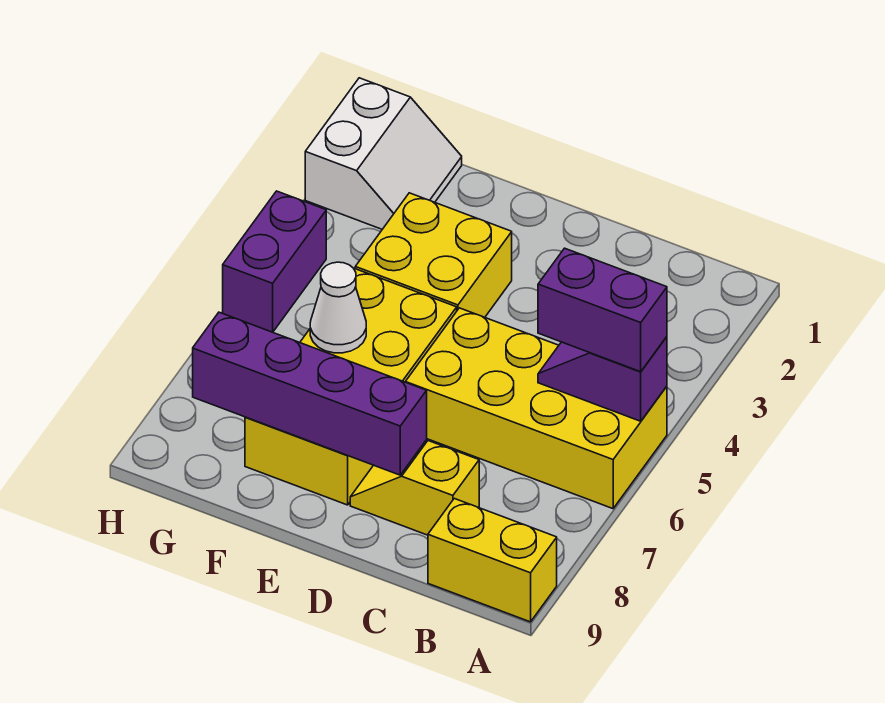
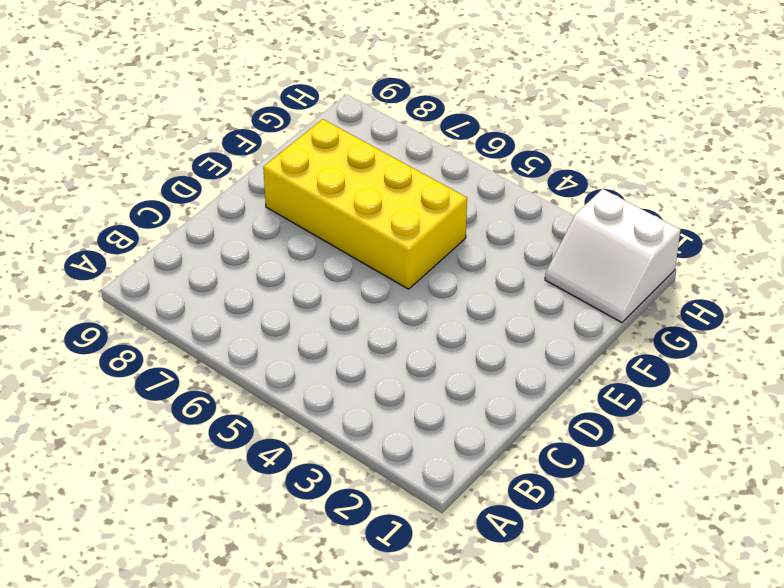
none -> yellow 2x4 brick [406,308,667,509]
none -> yellow 1x2 brick [428,499,557,622]

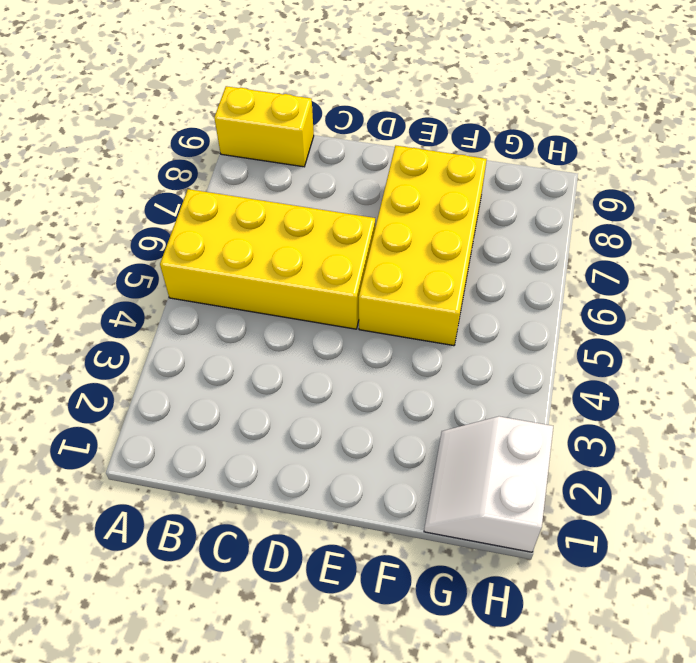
none -> yellow 1x2 slope [350,441,479,535]
none -> yellow 2x2 brick [355,193,512,317]

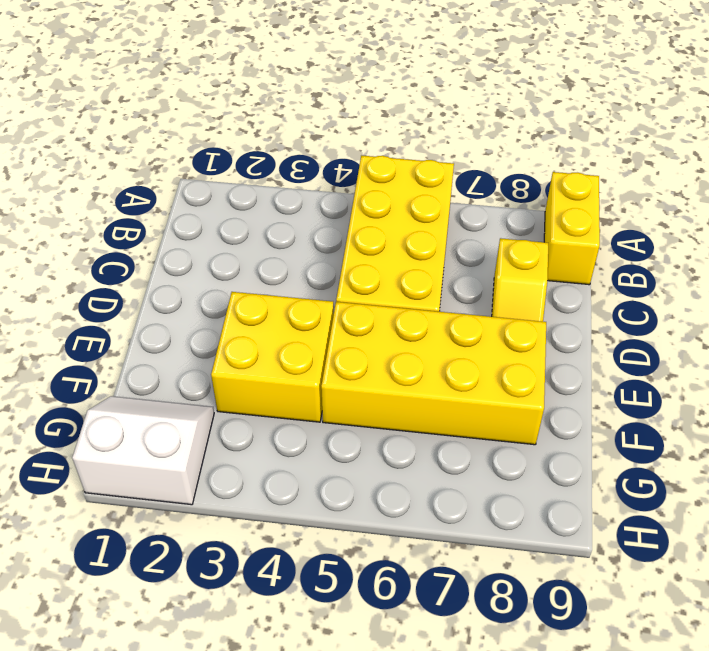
none -> purple 1x2 brick [223,191,326,332]
none -> purple 1x2 slope [538,337,667,421]

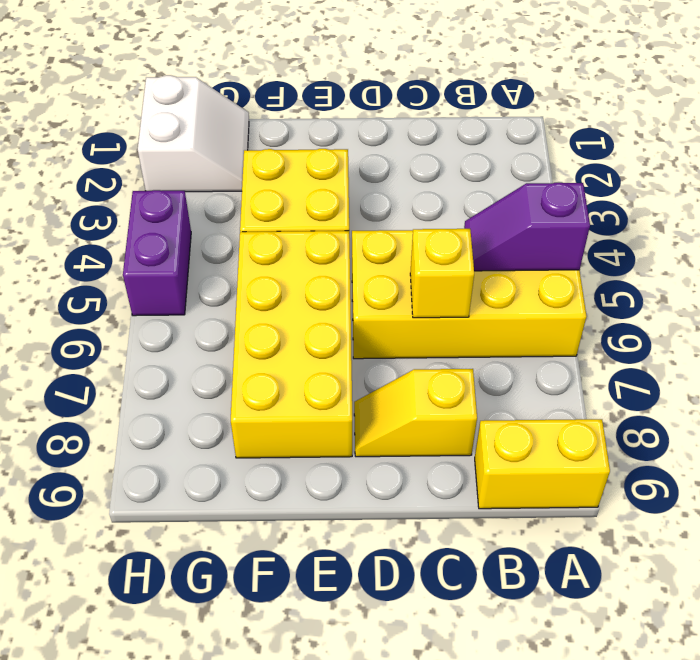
yellow 1x1 brick [410,229,474,318] -> none
none -> purple 1x4 brick [193,312,427,475]
none -> white 1x1 cone [310,262,366,353]

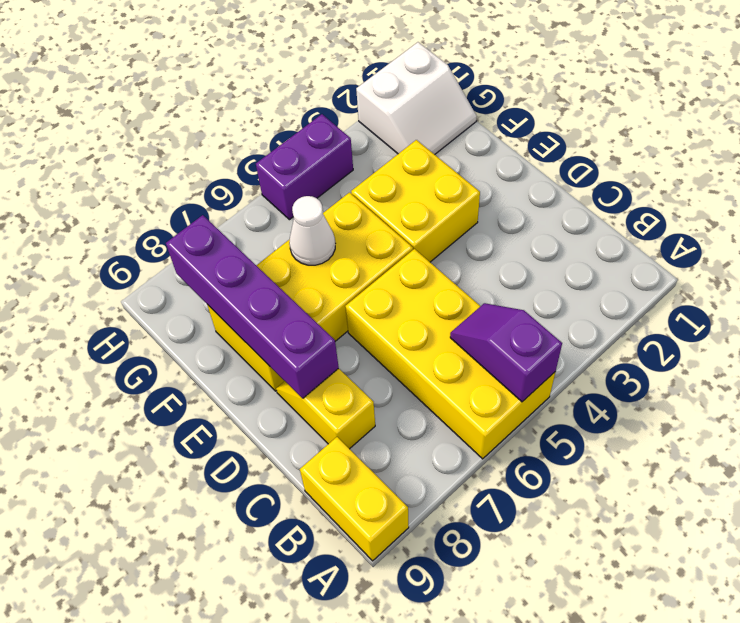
none -> purple 1x2 brick [538,248,667,372]

